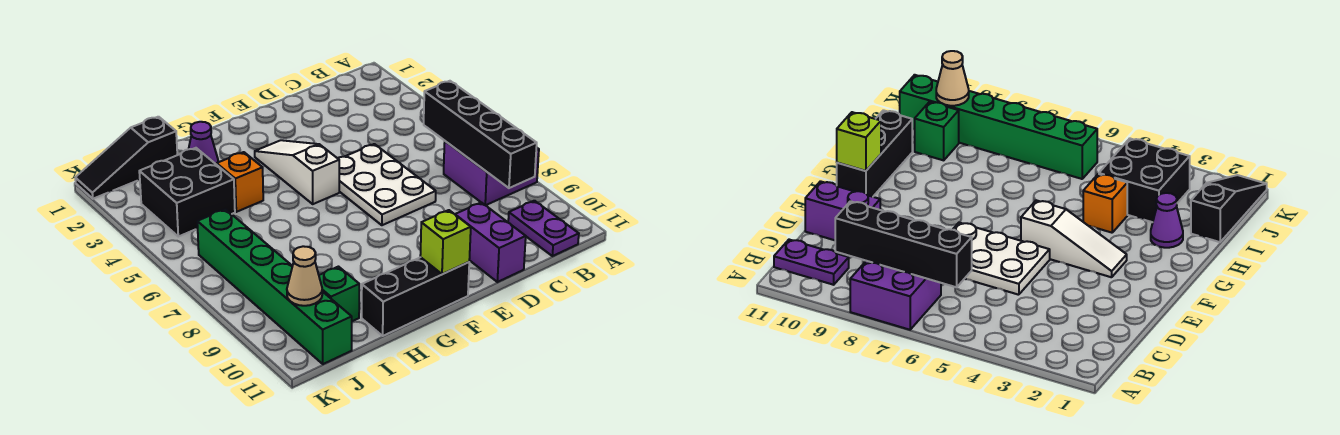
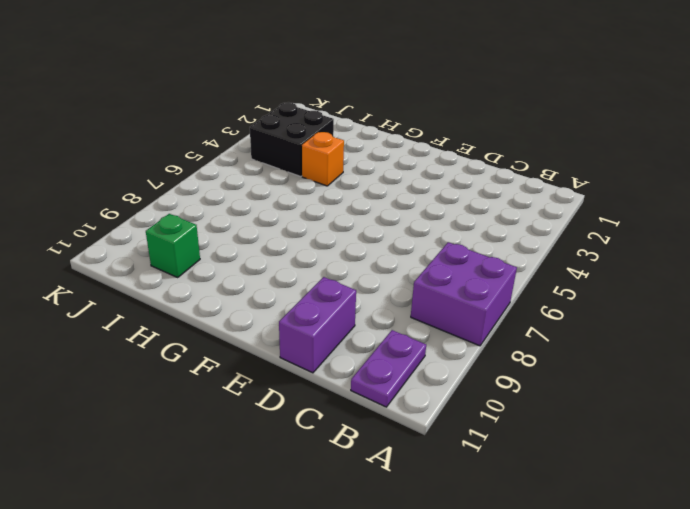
none -> white 2x3 plate [338,144,436,225]
none -> white 1x3 slope [255,140,339,204]
none -> black 1x3 brick [362,257,469,336]

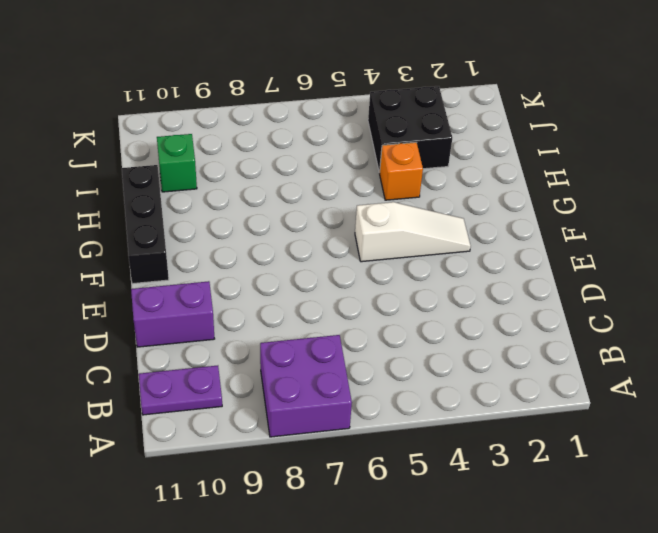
none -> white 2x3 plate [338,144,436,225]
none -> purple 1x1 cone [189,122,218,165]
none -> black 1x3 slope [75,117,177,199]

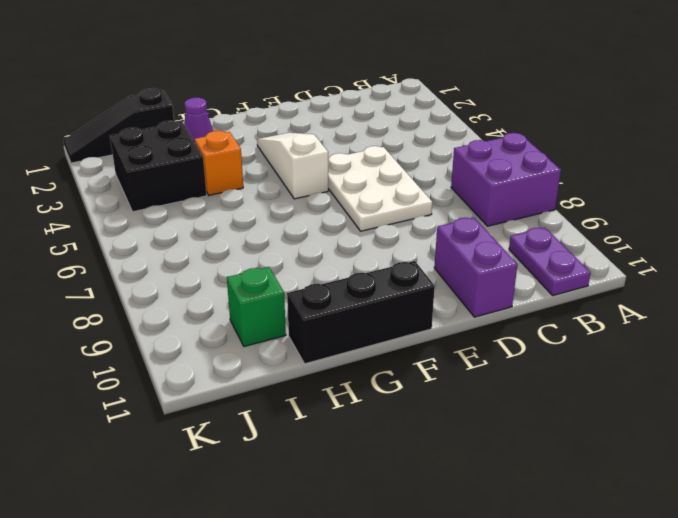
none -> green 1x6 brick [197,209,352,364]
none -> black 1x4 brick [424,81,537,188]
none -> lime 1x1 brick [420,210,471,274]

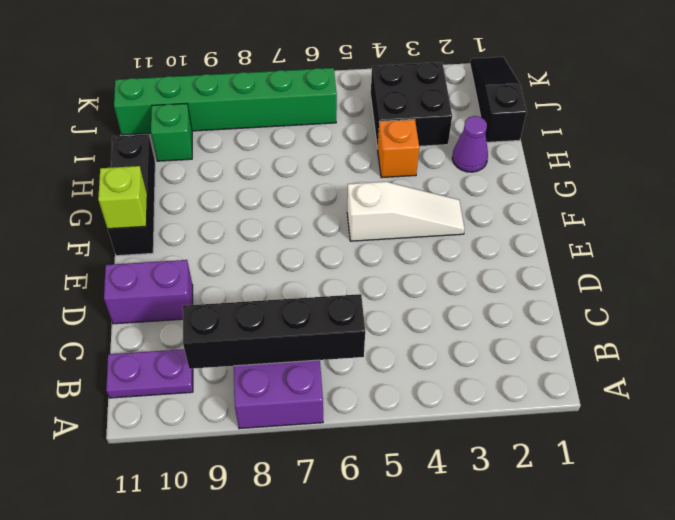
none -> white 2x3 plate [338,144,436,225]
none -> tan 1x1 cone [287,246,322,306]

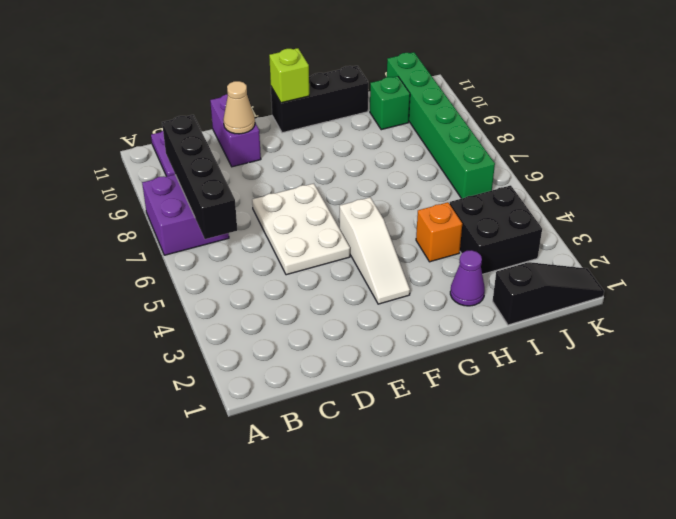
tan 1x1 cone [223,81,255,134] -> tan 1x1 cone moved to [287,246,322,306]

